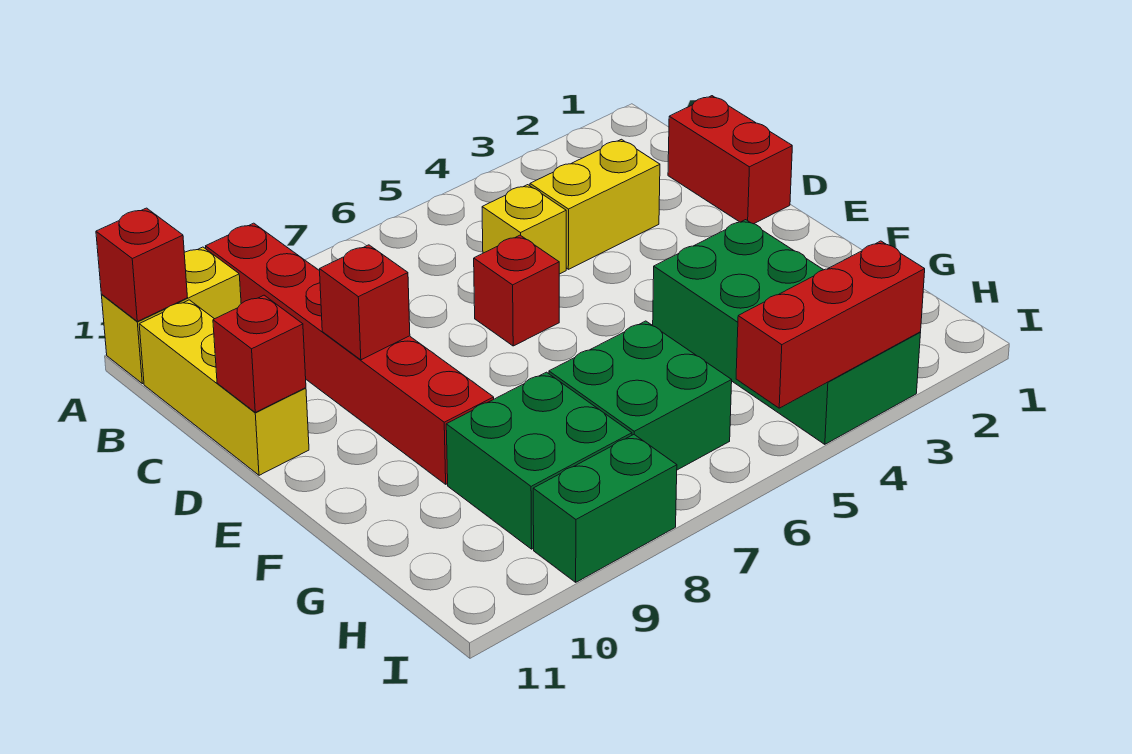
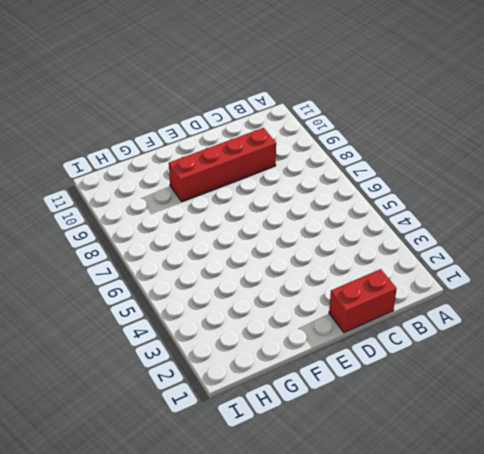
red 1x4 brick [169,128,276,202] -> red 1x6 brick [206,223,494,484]
none -> yellow 1x2 brick [102,247,241,384]
none -> yellow 1x3 brick [139,300,309,475]
none -> yellow 1x2 brick [530,139,660,269]

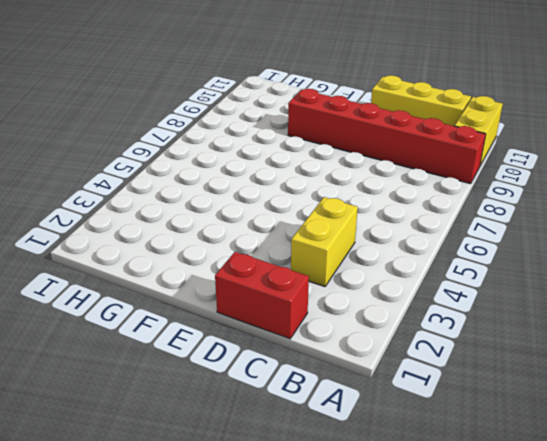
none -> yellow 1x1 brick [482,185,566,274]
none -> red 1x1 brick [474,235,559,346]
none -> green 2x4 brick [653,220,920,444]

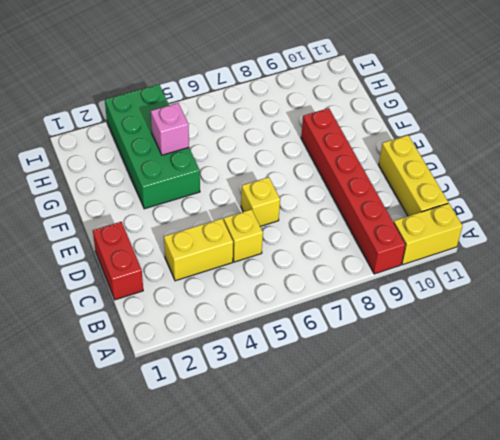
yellow 1x1 brick [241,177,280,226] -> red 1x1 brick [474,235,559,346]
pink 1x1 brick [151,103,189,155] -> none
none -> green 2x2 brick [549,321,732,470]
none -> green 2x2 brick [446,372,632,549]
none -> green 1x2 brick [533,435,677,582]

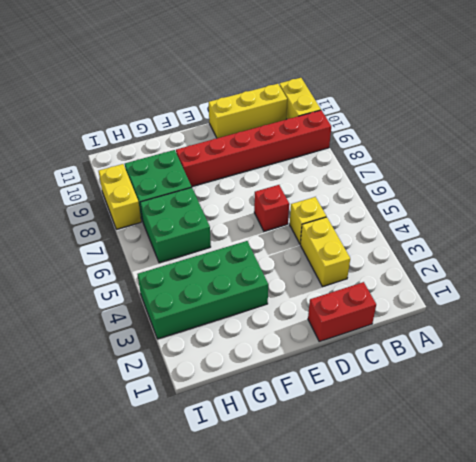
yellow 1x2 brick [99,164,141,229] -> green 1x2 brick [533,435,677,582]
none -> red 1x1 brick [96,208,188,321]
none -> red 1x1 brick [320,245,410,360]
none -> red 1x1 brick [213,295,306,412]

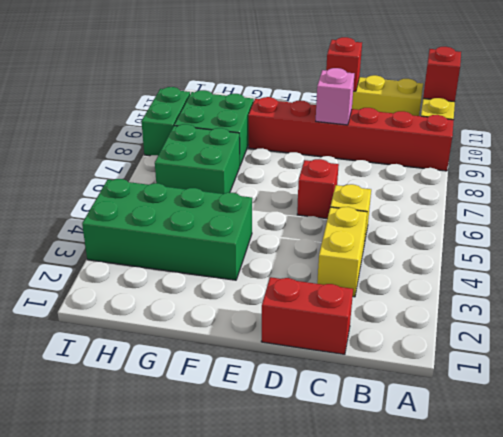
pink 1x1 brick [316,68,354,125] -> red 1x1 brick [320,245,410,360]
none -> red 1x3 brick [736,241,925,408]

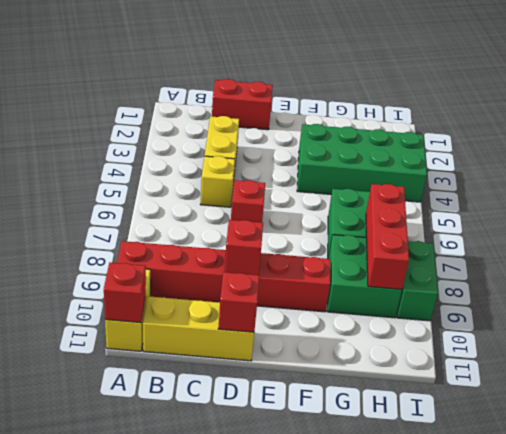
red 1x3 brick [366,184,409,289] -> red 1x3 brick moved to [736,241,925,408]

